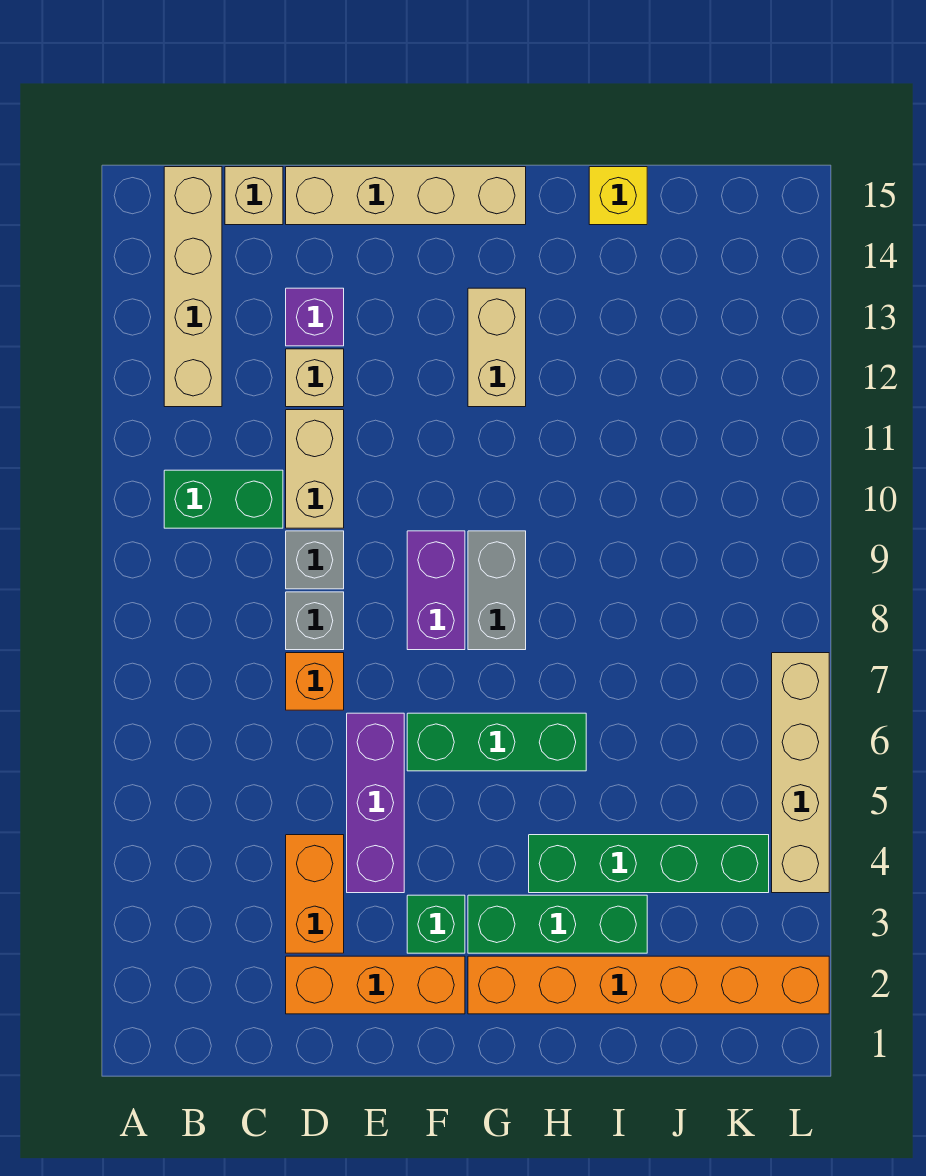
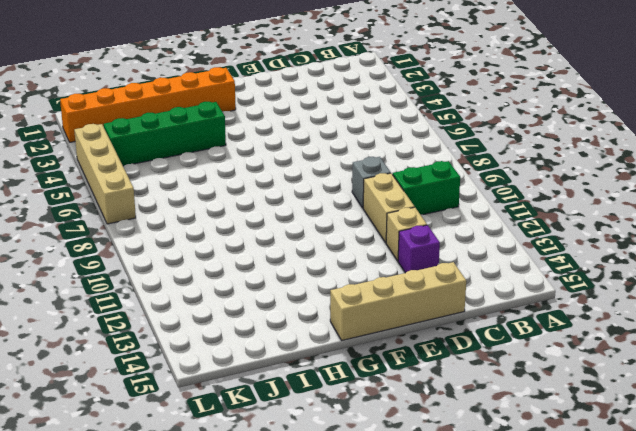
none -> tan 1x4 brick [164,167,222,407]
none -> tan 1x1 brick [225,167,283,225]
none -> orange 1x3 brick [286,956,465,1014]

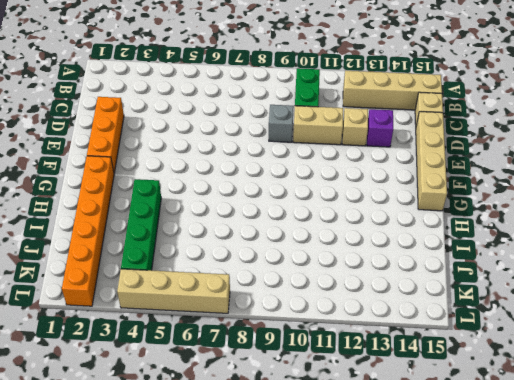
none -> orange 1x2 brick [286,835,344,953]
none -> orange 1x1 brick [286,653,344,710]
none -> grey 1x1 brick [286,592,344,650]

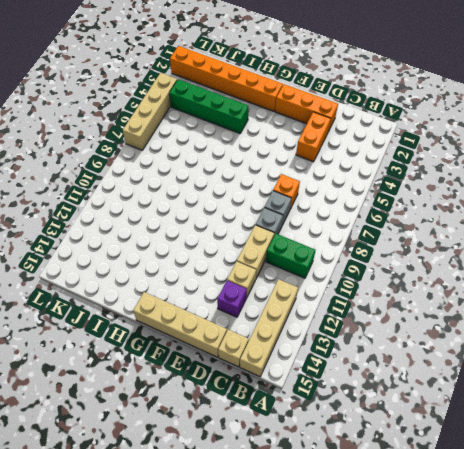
none -> purple 1x3 brick [347,713,404,893]
none -> green 1x1 brick [407,895,465,953]
none -> green 1x3 brick [407,713,586,771]

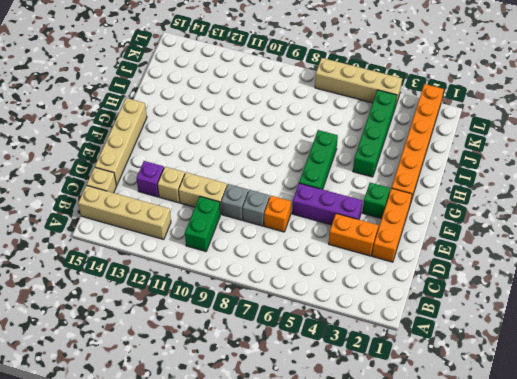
none -> purple 1x2 brick [407,531,465,650]
none -> green 1x3 brick [468,895,647,953]
none -> grey 1x2 brick [468,531,526,650]

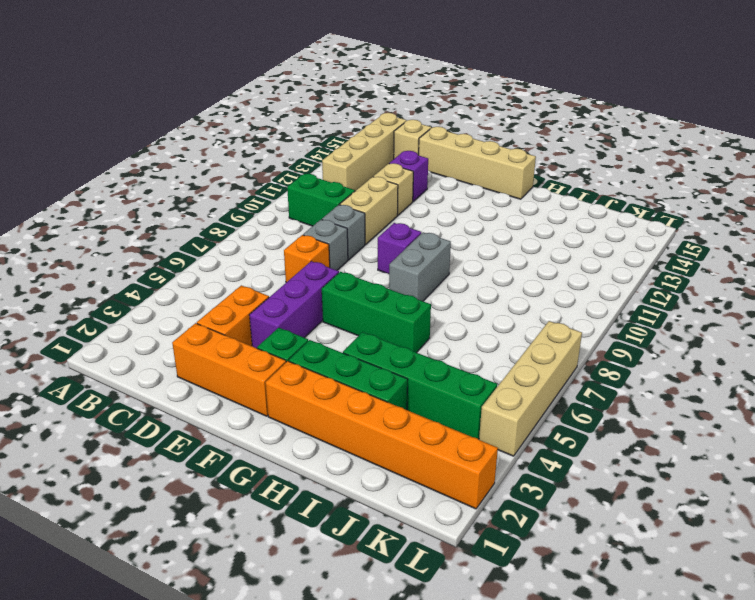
purple 1x1 brick [378,223,421,274] -> purple 1x2 brick [407,531,465,650]
none -> tan 1x2 brick [468,288,526,407]
none -> yellow 1x1 brick [589,167,647,225]

